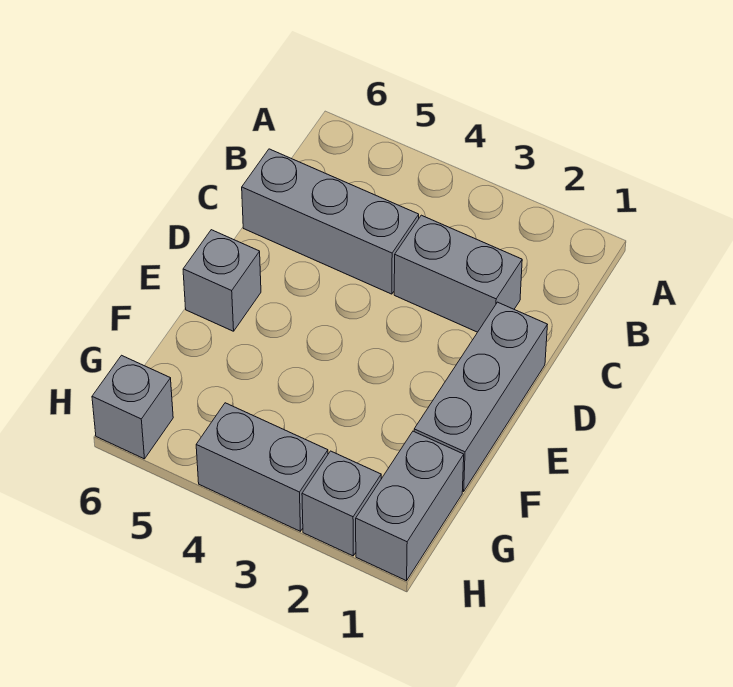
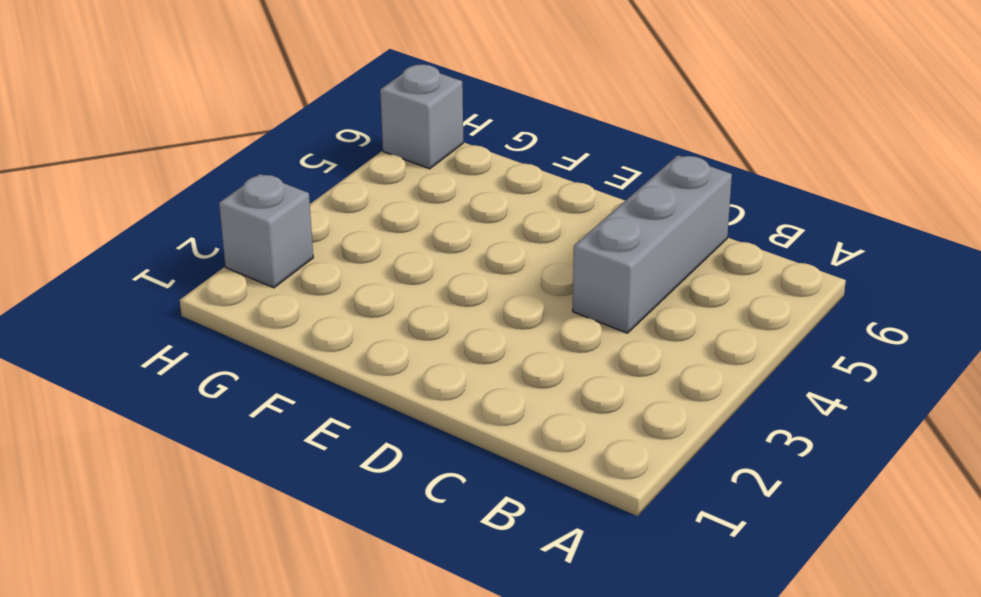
none -> grey 1x2 brick [394,215,522,332]
none -> grey 1x3 brick [414,302,547,491]

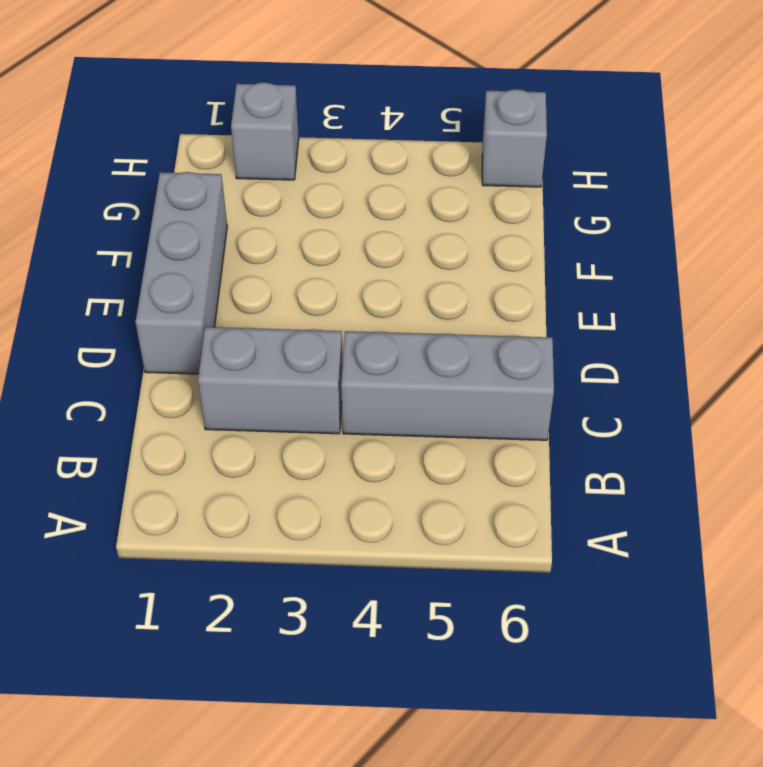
none -> grey 1x1 brick [183,230,261,331]
none -> grey 1x2 brick [356,431,464,581]

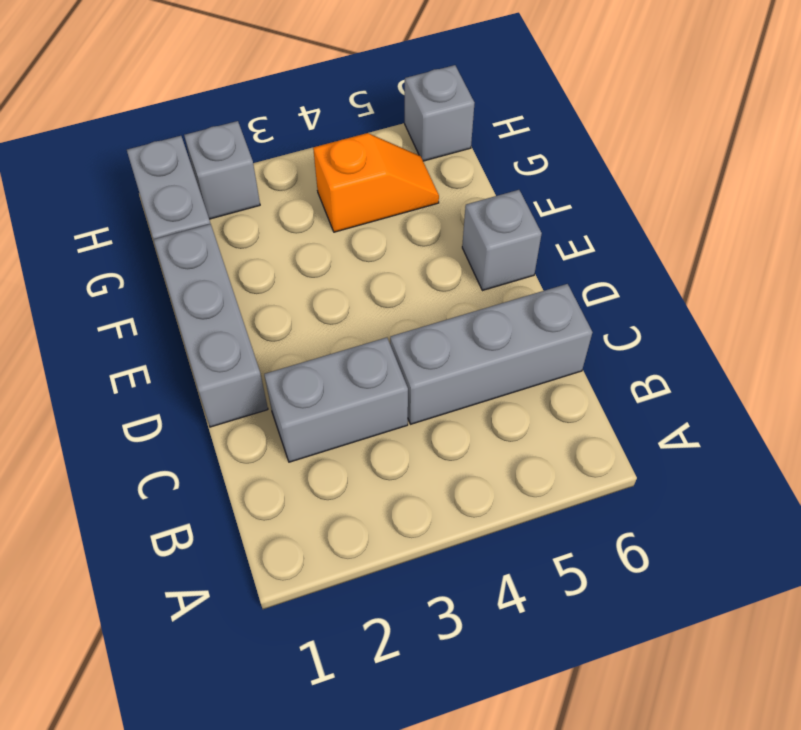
orange 1x2 slope [313,133,439,232] -> none
none -> grey 1x2 brick [196,403,328,531]

